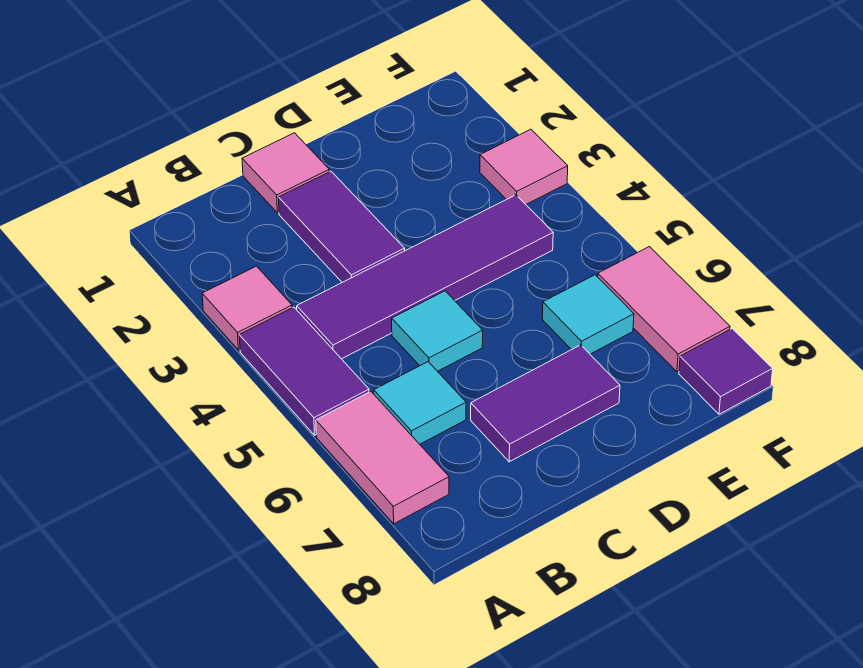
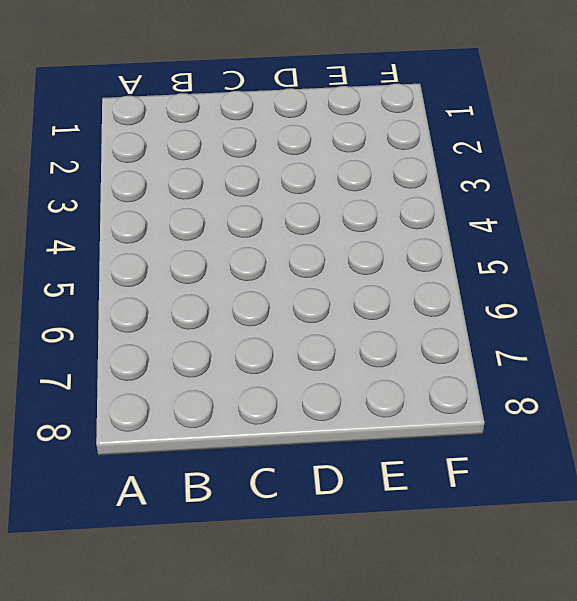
none -> pink 1x1 tile [202,266,292,350]
none -> purple 1x2 tile [239,307,369,435]
none -> pink 1x2 tile [316,391,449,524]

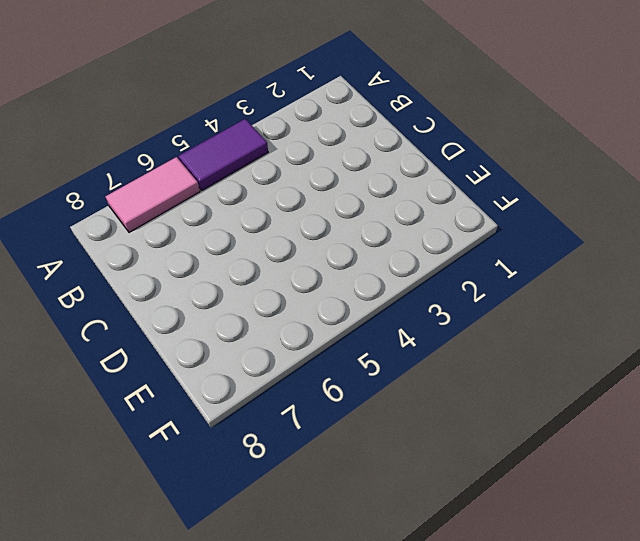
none -> pink 1x1 tile [202,266,292,350]
none -> purple 1x4 tile [297,195,553,359]
none -> cyan 1x1 tile [374,362,466,444]

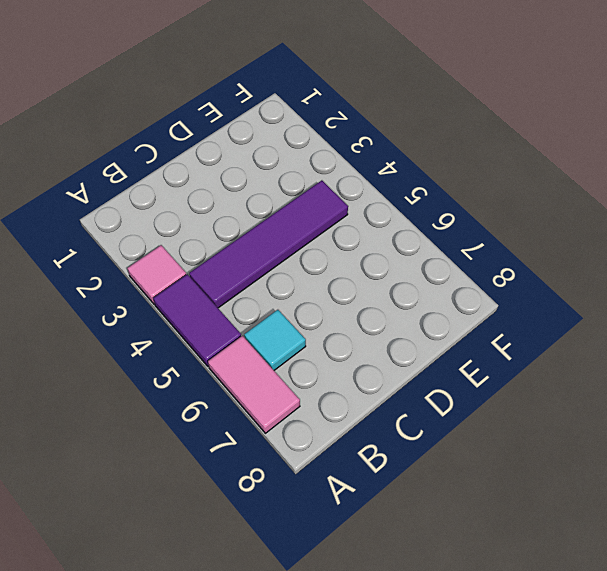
none -> pink 1x1 tile [242,133,329,213]
none -> purple 1x2 tile [278,171,405,282]
none -> cyan 1x1 tile [392,291,483,371]

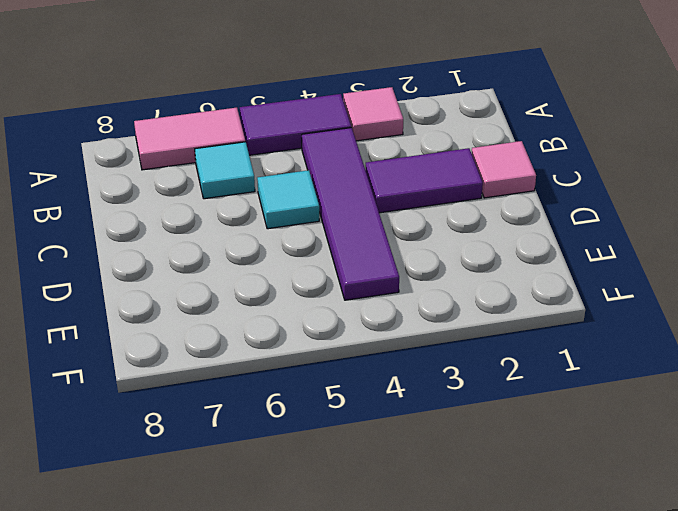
none -> purple 1x2 tile [471,345,620,462]
none -> cyan 1x1 tile [542,275,634,354]
none -> pink 1x1 tile [480,129,568,204]

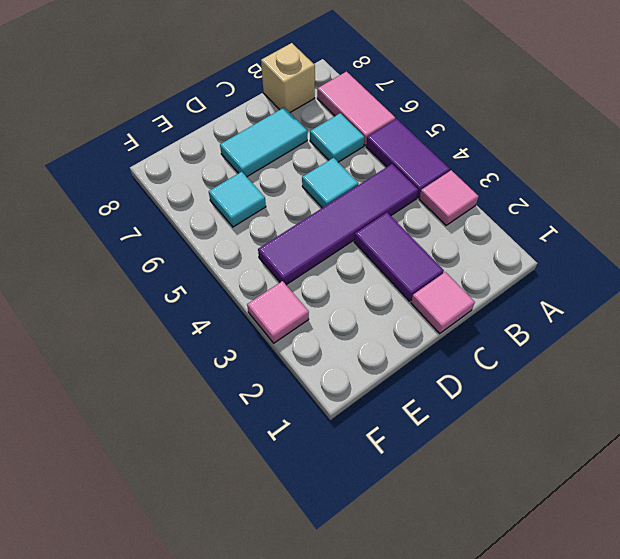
tan 1x1 brick [261,43,315,112] -> none
cyan 1x2 tile [220,107,307,177] -> purple 1x2 tile [471,345,620,462]
none -> pink 1x2 tile [598,247,730,372]
none -> purple 1x1 tile [679,329,773,414]

